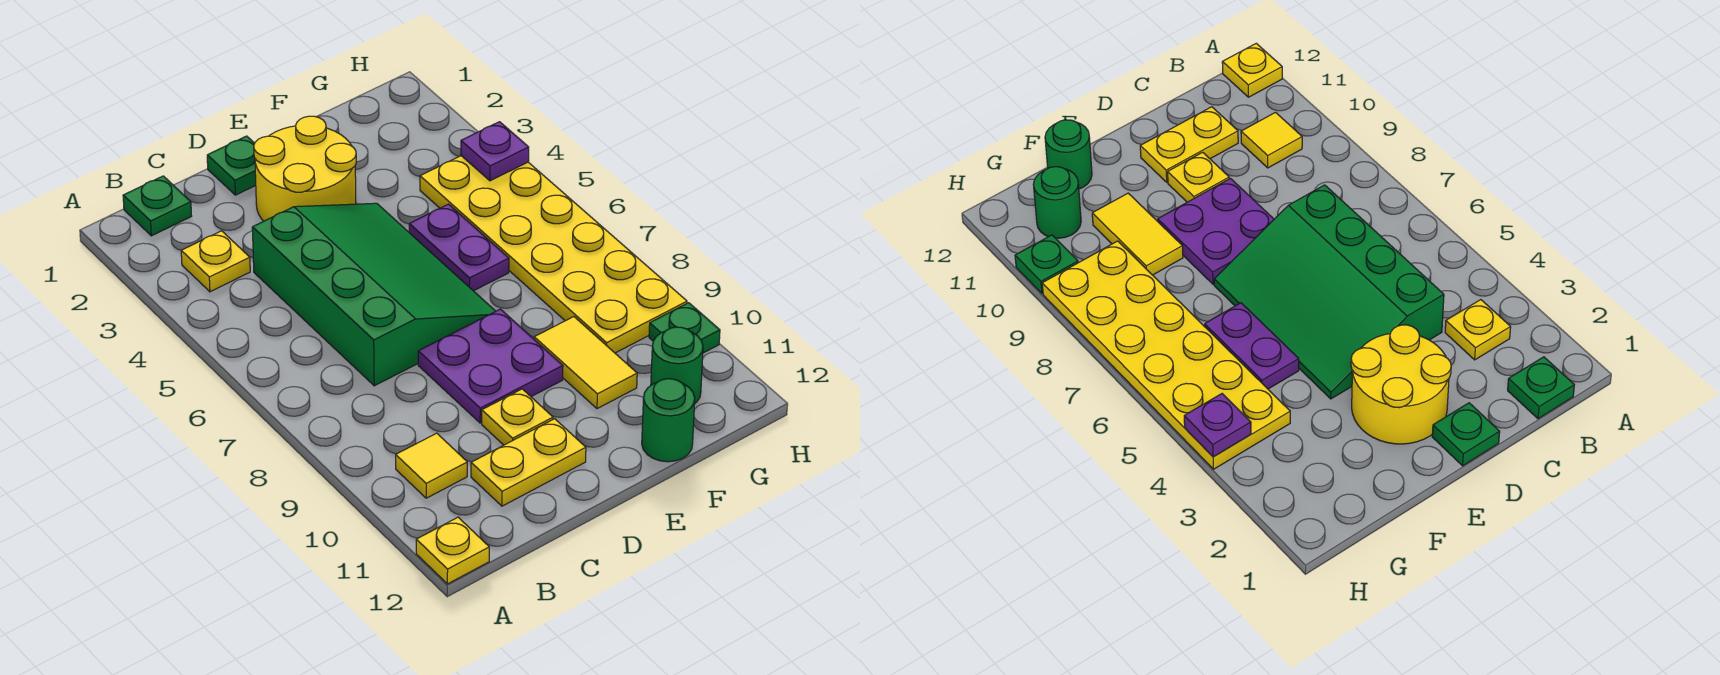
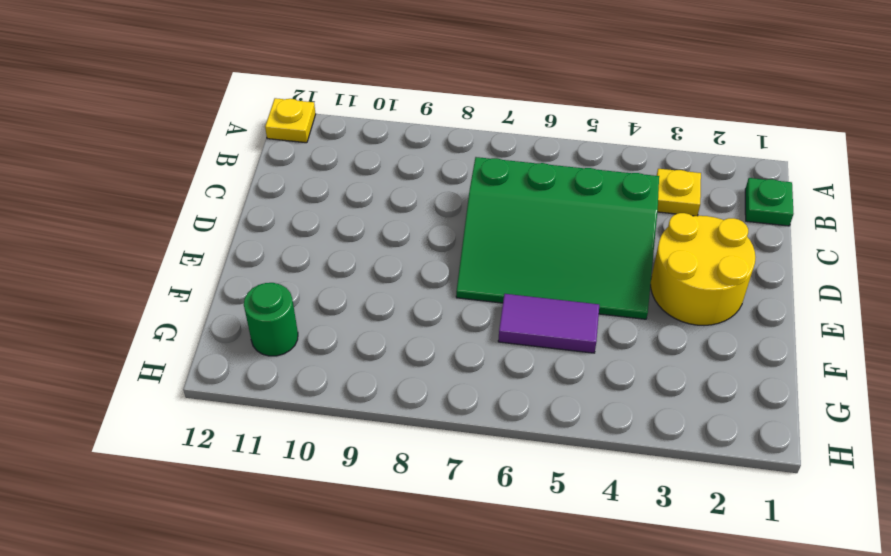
purple 1x2 tile [498,294,599,353] -> purple 1x2 plate [409,204,509,291]
none -> yellow 1x1 tile [396,433,467,498]
none -> yellow 1x2 plate [471,419,586,506]
none -> green 1x1 plate [207,136,256,195]

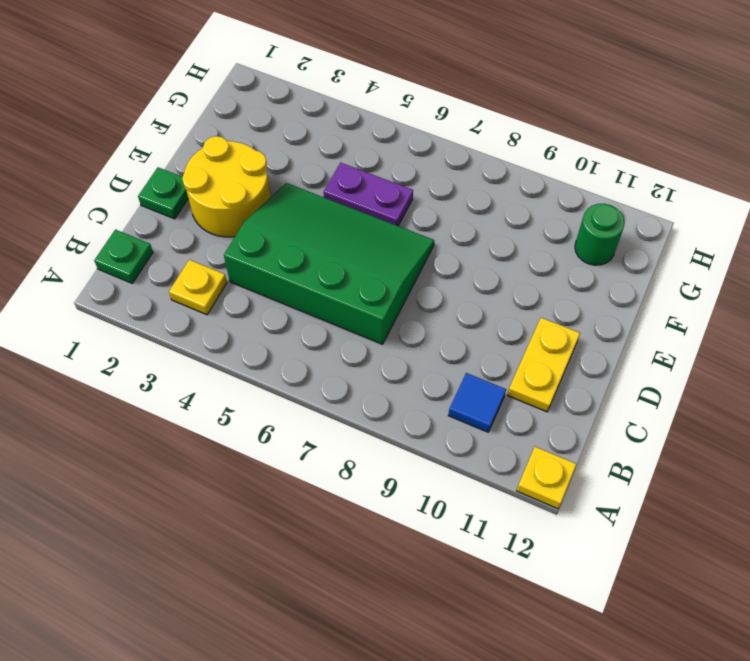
blue 1x1 tile [448,373,506,432] -> yellow 1x1 tile [396,433,467,498]
none -> purple 2x2 plate [418,309,563,423]
none -> yellow 1x1 plate [482,389,553,445]
none -> yellow 1x2 tile [534,317,637,409]

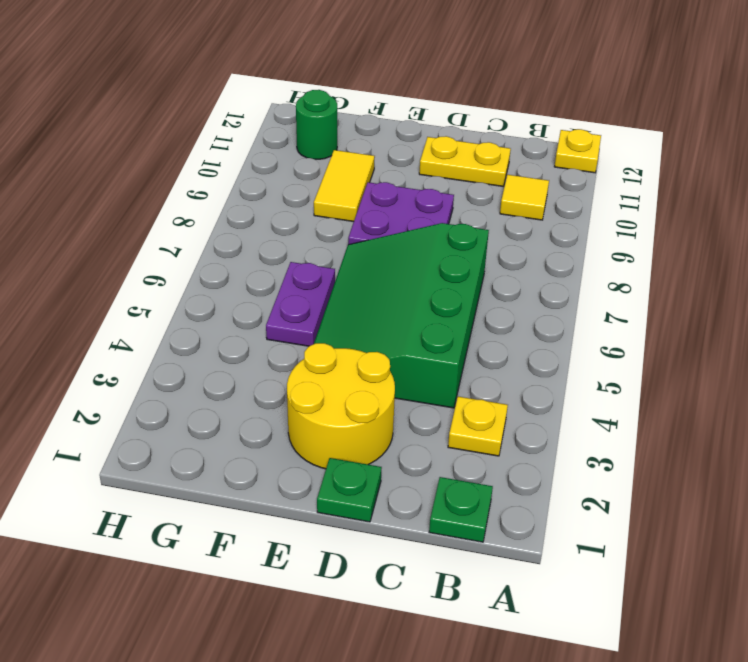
none -> yellow 1x1 plate [482,389,553,445]
none -> green 1x1 round brick [642,379,695,462]
none -> yellow 2x6 plate [420,156,687,353]

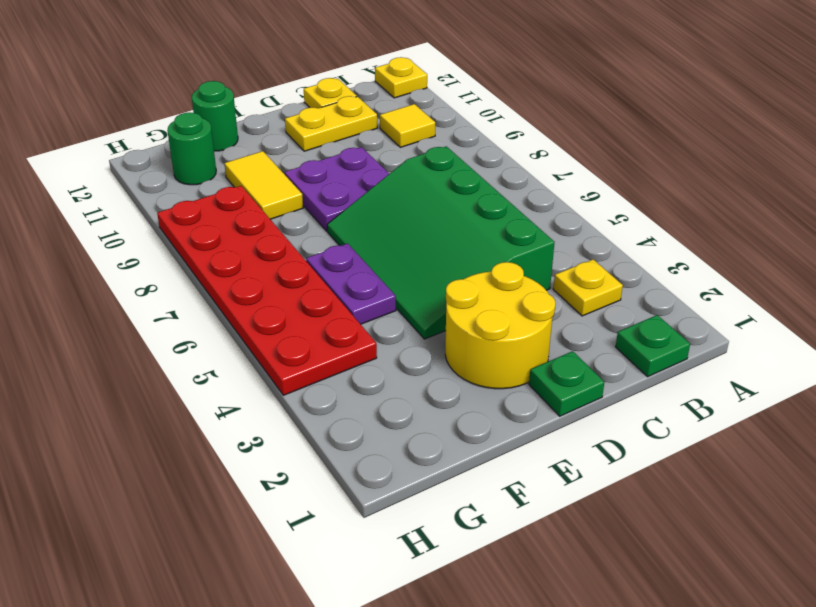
yellow 1x1 plate [304,78,357,108] -> yellow 1x1 plate moved to [482,389,553,445]
red 2x6 plate [157,186,377,395] -> yellow 2x6 plate [420,156,687,353]
none -> green 1x1 plate [649,303,720,353]
none -> purple 1x1 plate [461,122,529,181]

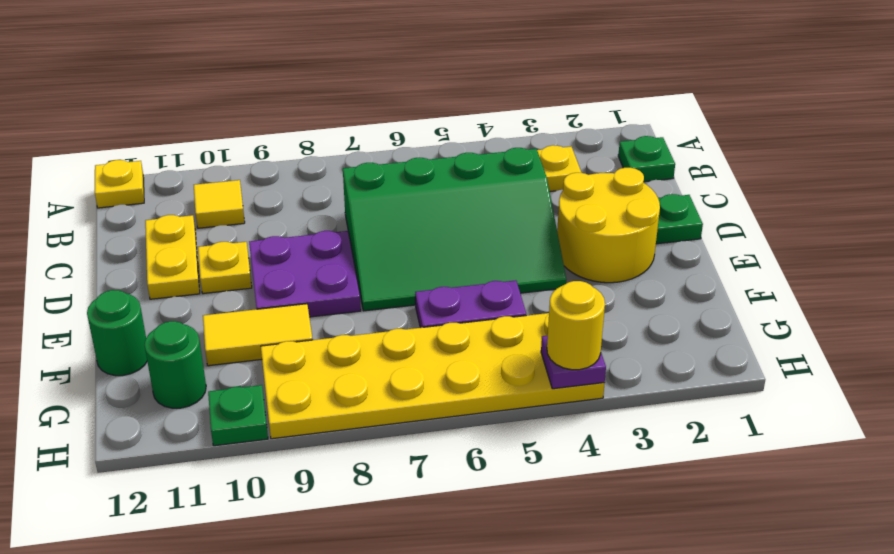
yellow 1x1 round brick [547,281,605,370] -> none

